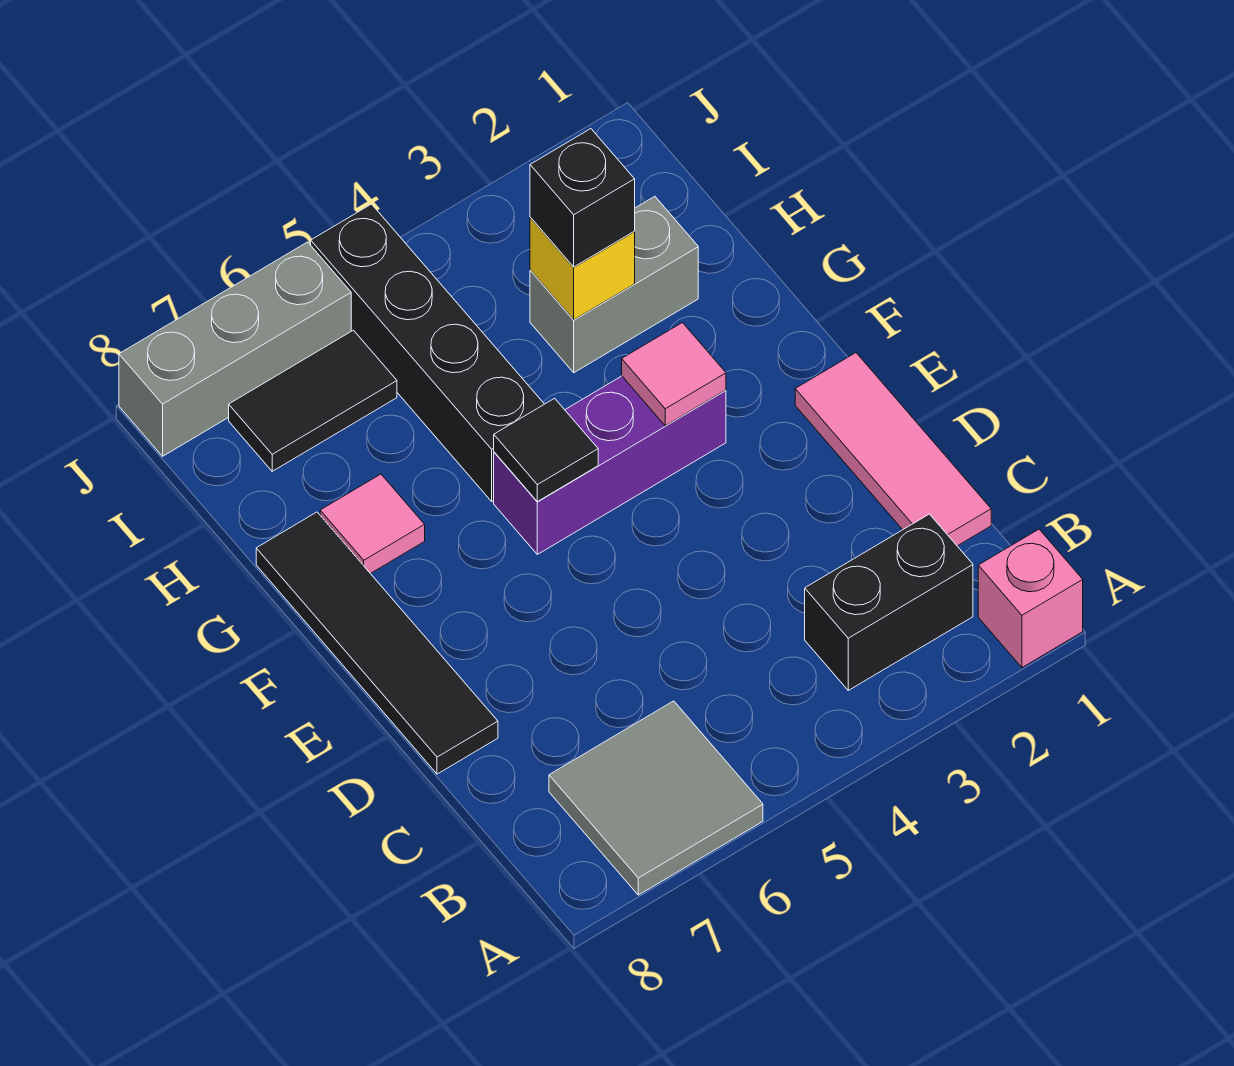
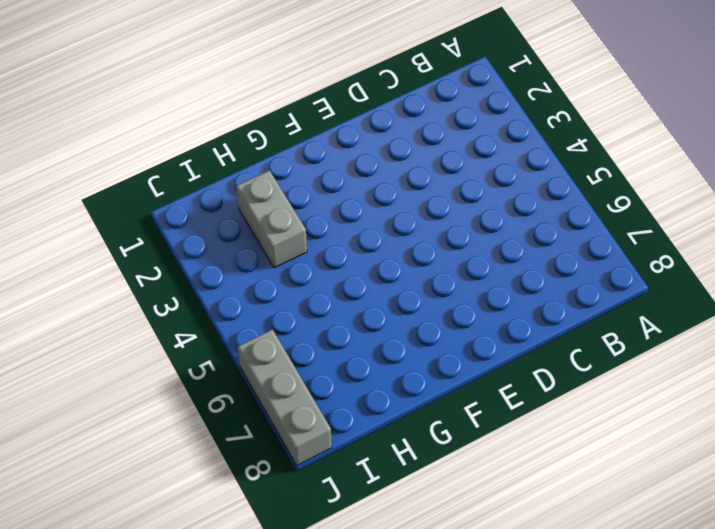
none -> pink 1x1 brick [978,529,1083,667]
none -> grey 2x2 tile [549,701,763,895]
none -> black 1x2 brick [805,514,973,690]

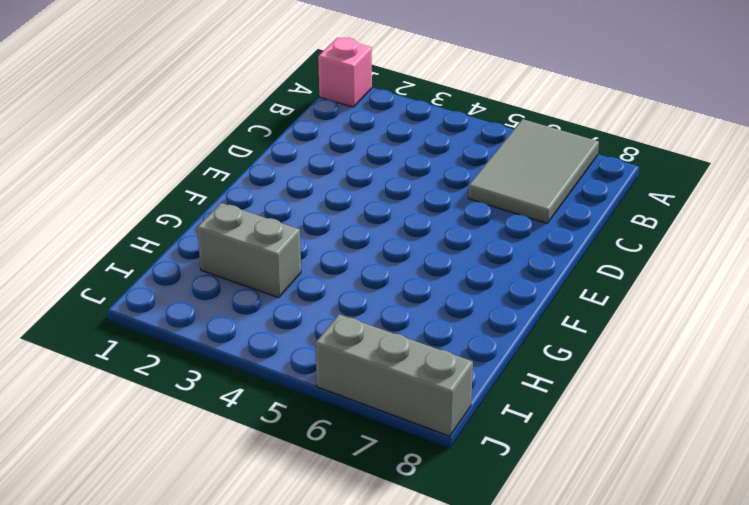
grey 2x3 tile [468,119,599,223] -> grey 2x2 tile [549,701,763,895]
none -> black 1x2 brick [805,514,973,690]
none -> pink 1x3 tile [795,353,991,546]
none -> black 1x4 tile [256,512,498,774]

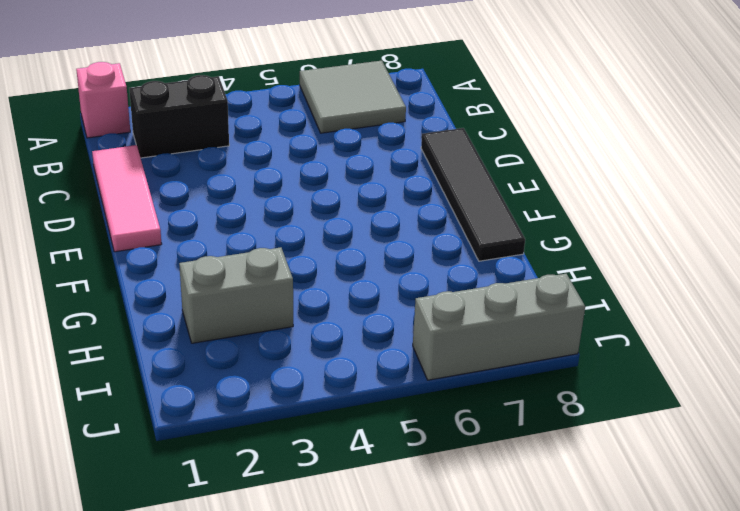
none -> purple 1x3 brick [494,376,726,554]
none -> black 1x4 brick [311,204,544,501]
none -> pink 1x1 tile [320,474,425,574]

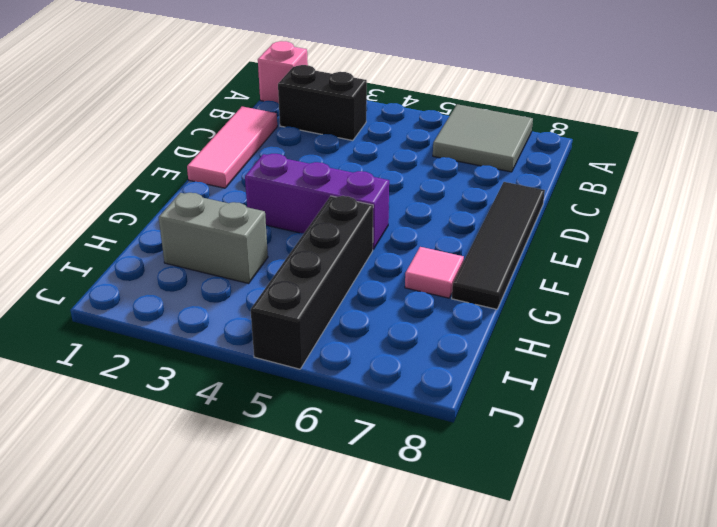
none -> black 1x2 tile [229,330,397,471]
none -> grey 1x3 brick [119,242,351,456]
none -> pink 1x1 tile [622,323,726,426]

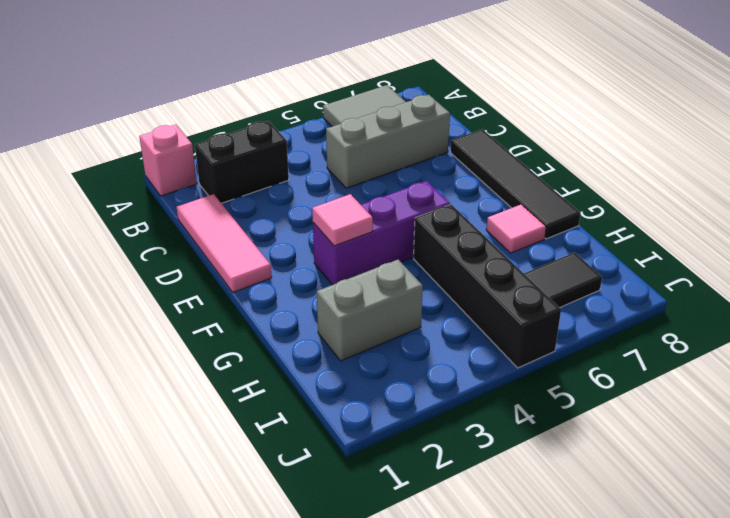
grey 1x3 brick [326,95,450,188] -> grey 1x3 brick moved to [119,242,351,456]
none -> black 1x1 tile [494,398,598,502]
none -> yellow 1x1 brick [530,218,635,320]
none -> black 1x1 brick [530,129,635,267]

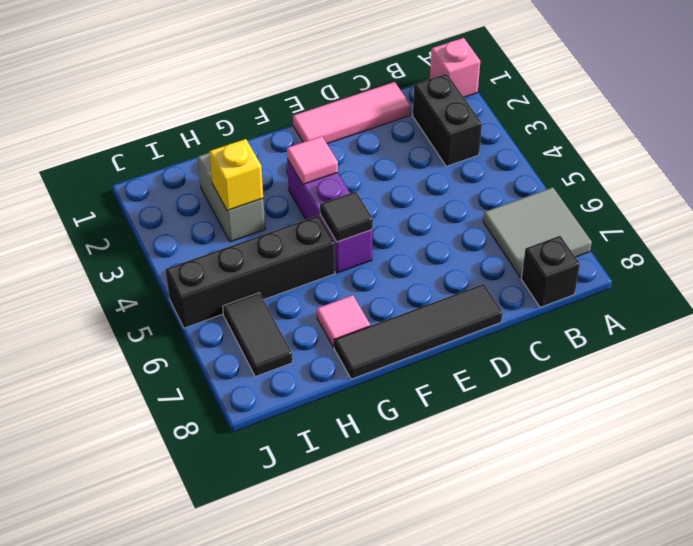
black 1x1 brick [521,236,580,307] -> black 1x1 brick moved to [530,129,635,267]
none -> grey 1x3 brick [119,242,351,456]

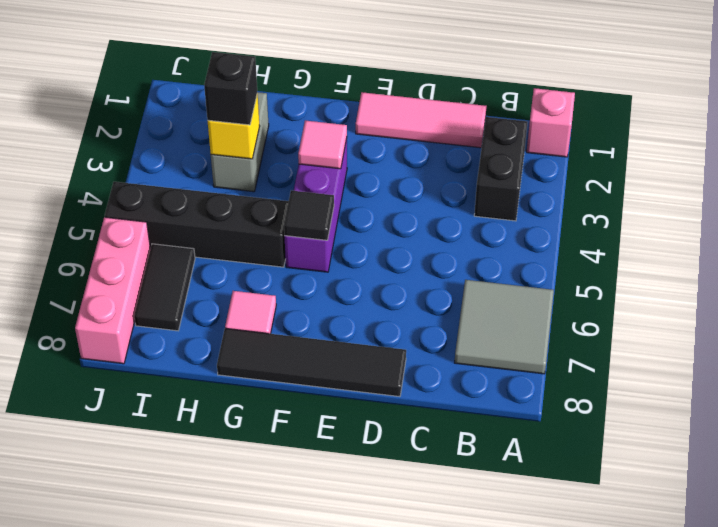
pink 1x3 brick [75,217,150,364] -> grey 1x3 brick [119,242,351,456]

